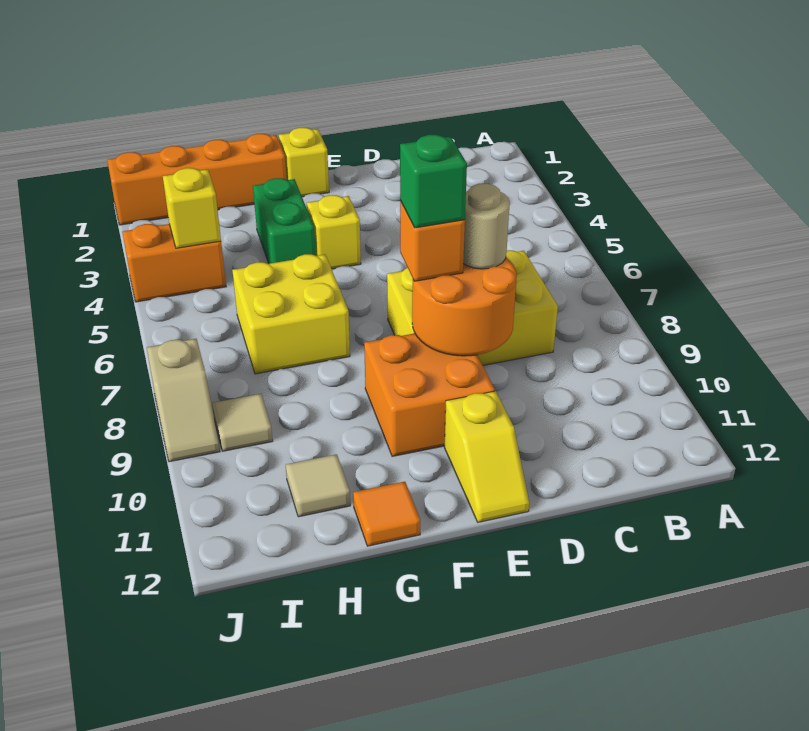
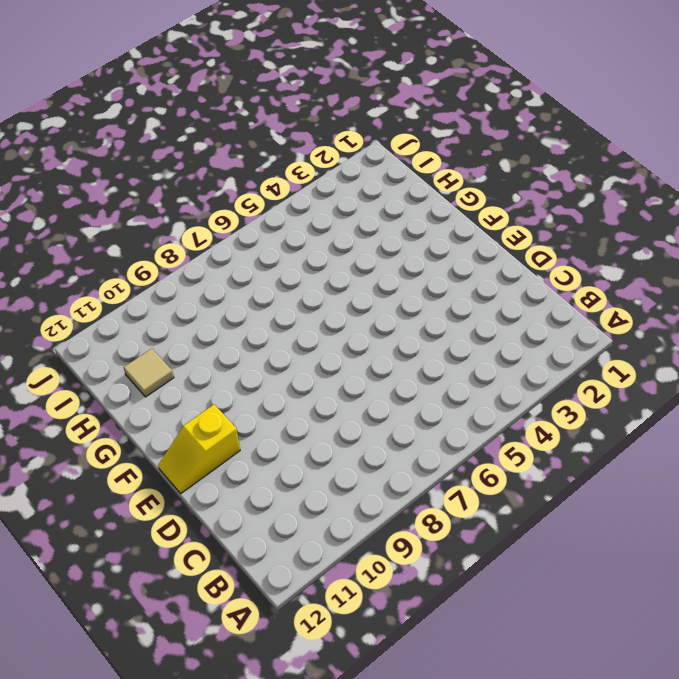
none -> yellow 2x3 brick [387,250,558,365]
none -> orange 2x2 brick [364,333,495,456]
none -> yellow 1x1 brick [279,128,329,197]

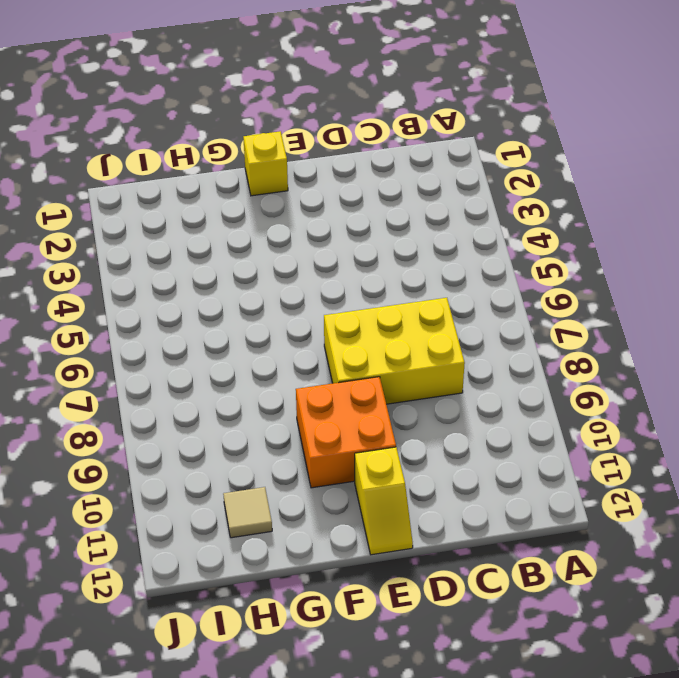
none -> yellow 1x1 brick [307,195,361,269]
none -> orange 1x4 brick [107,134,287,225]
none -> green 1x2 brick [253,178,316,264]

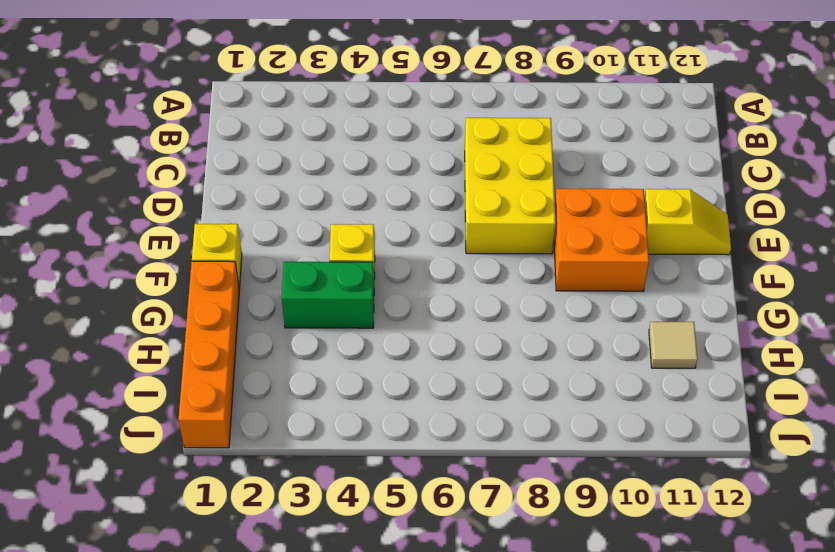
none -> yellow 2x2 brick [232,254,350,374]
none -> orange 1x1 tile [353,482,420,546]
none -> orange 1x2 brick [122,224,226,302]

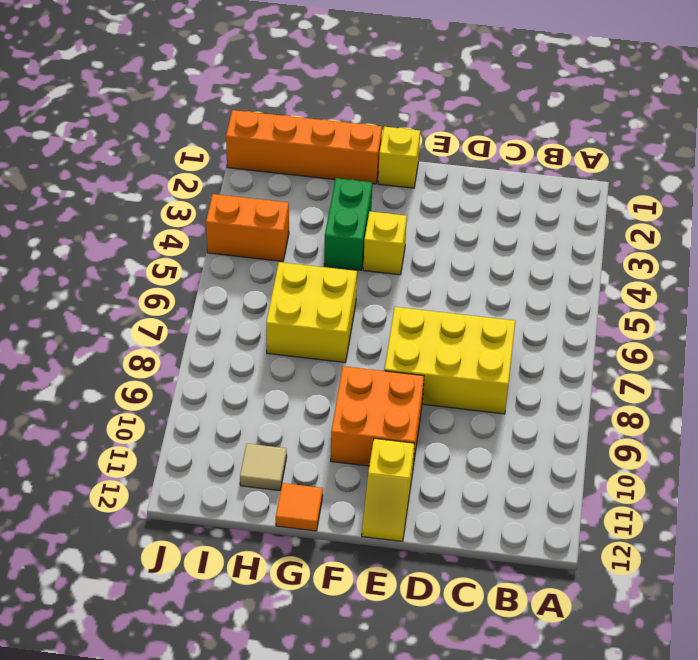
none -> tan 1x1 tile [212,394,273,451]
none -> tan 1x2 slope [147,339,220,462]
none -> orange 2x2 round brick [412,257,517,356]

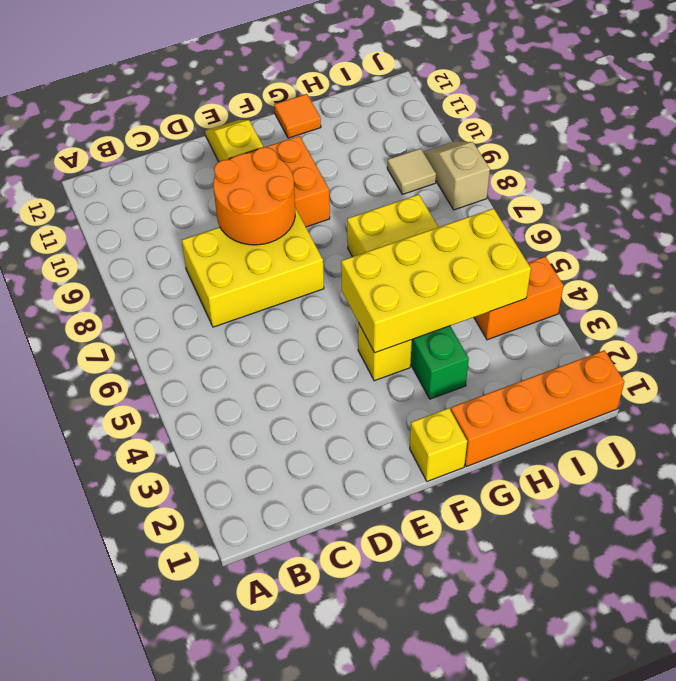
yellow 2x4 brick [341,208,531,353] -> yellow 1x1 brick [163,168,221,248]
none -> tan 1x1 tile [286,454,350,517]
none -> tan 1x1 round brick [463,184,510,269]
none -> orange 1x1 brick [400,201,465,281]

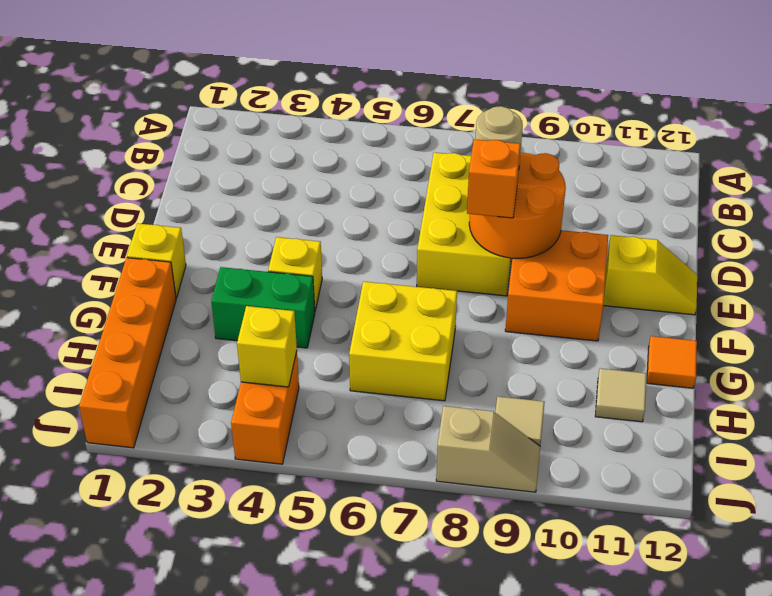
none -> green 1x1 brick [400,135,467,228]

